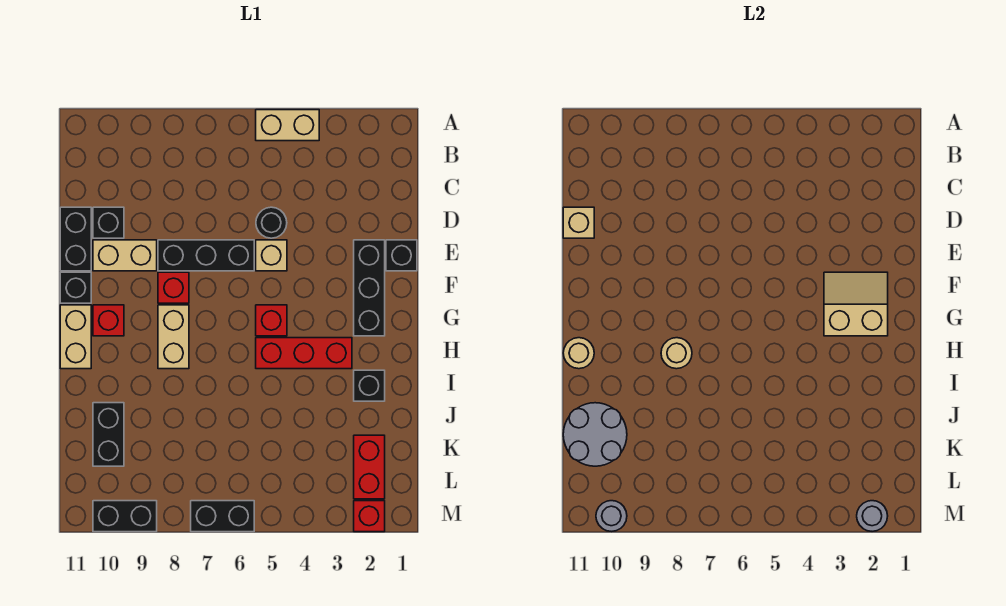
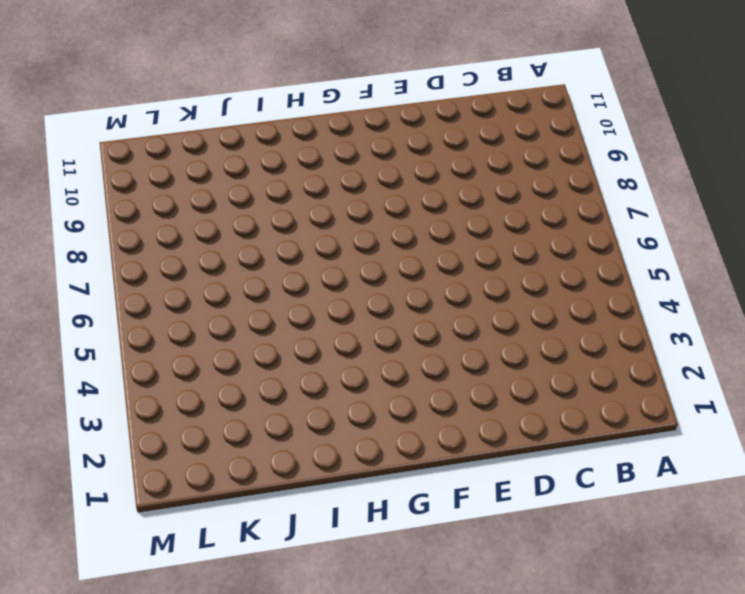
none -> tan 1x2 brick [256,110,319,141]
none -> black 1x1 round brick [256,207,287,238]
none -> black 1x1 brick [93,207,124,238]

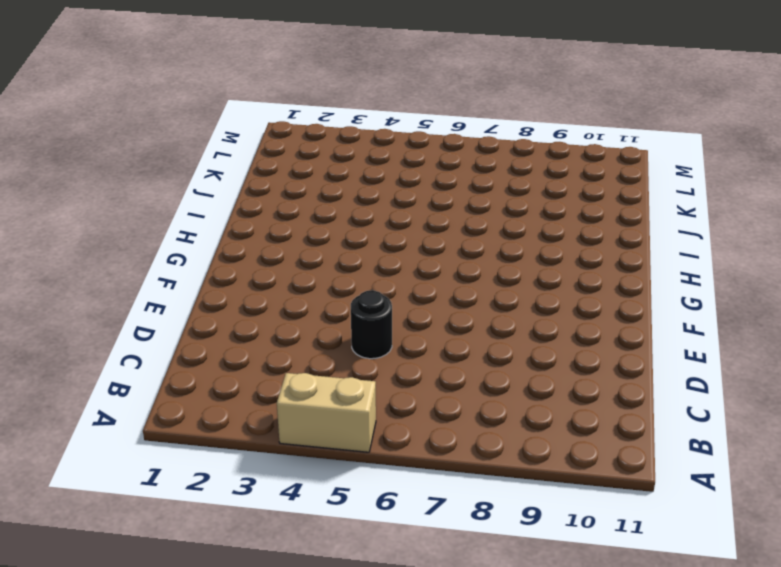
none -> black 1x1 brick [93,207,124,238]
none -> black 1x2 brick [60,207,91,271]
none -> black 1x1 brick [386,240,417,271]

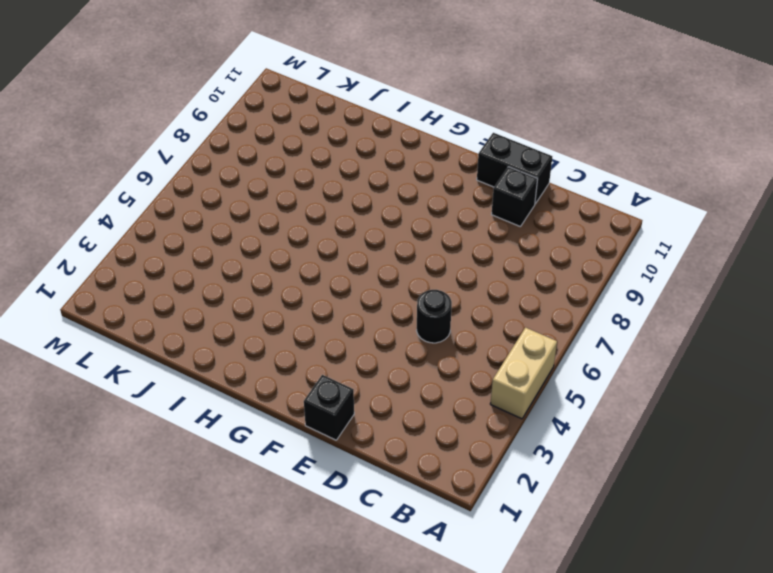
none -> black 1x3 brick [354,240,385,336]
none -> tan 1x1 brick [256,240,287,271]
none -> black 1x3 brick [158,240,254,271]

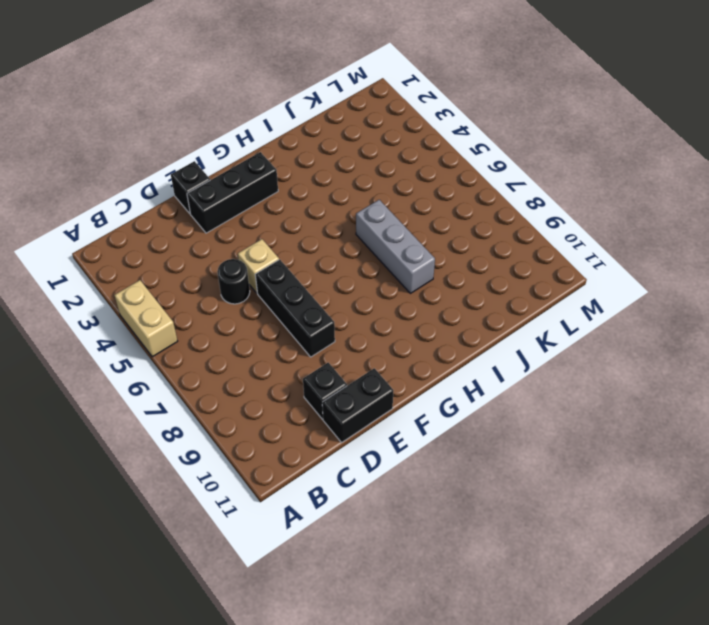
grey 1x3 brick [356,200,435,293] -> none
none -> tan 1x2 brick [93,240,157,271]
none -> red 1x1 brick [158,272,189,303]
none -> black 1x1 brick [60,272,91,303]

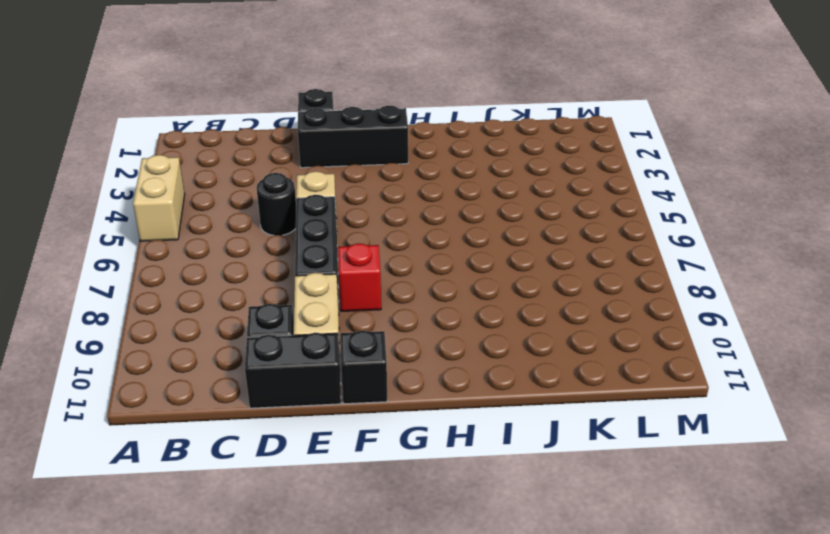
none -> red 1x1 brick [256,305,287,336]
none -> tan 1x2 brick [158,305,189,369]
none -> red 1x1 brick [93,305,124,336]

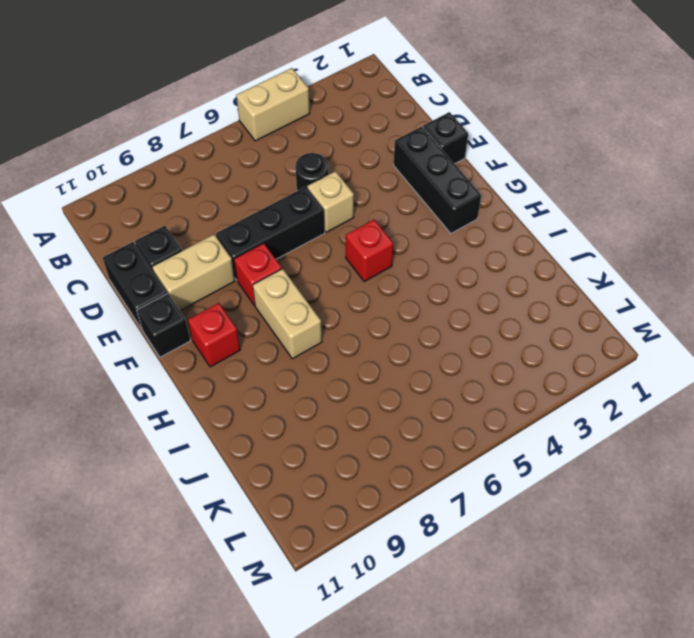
none -> tan 1x2 brick [60,305,91,369]
none -> red 1x3 brick [256,338,352,369]
none -> black 1x1 brick [354,370,385,401]

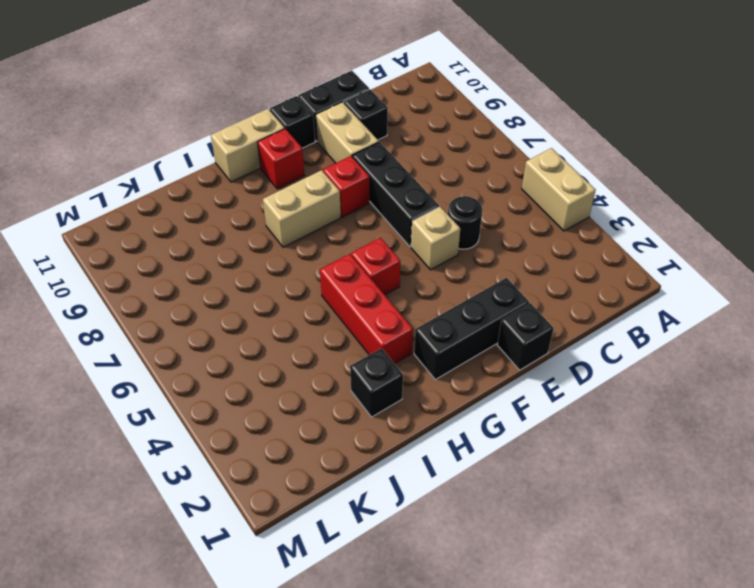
none -> black 1x2 brick [93,403,124,466]
none -> red 1x2 brick [354,435,385,499]
none -> red 1x1 brick [354,501,385,532]

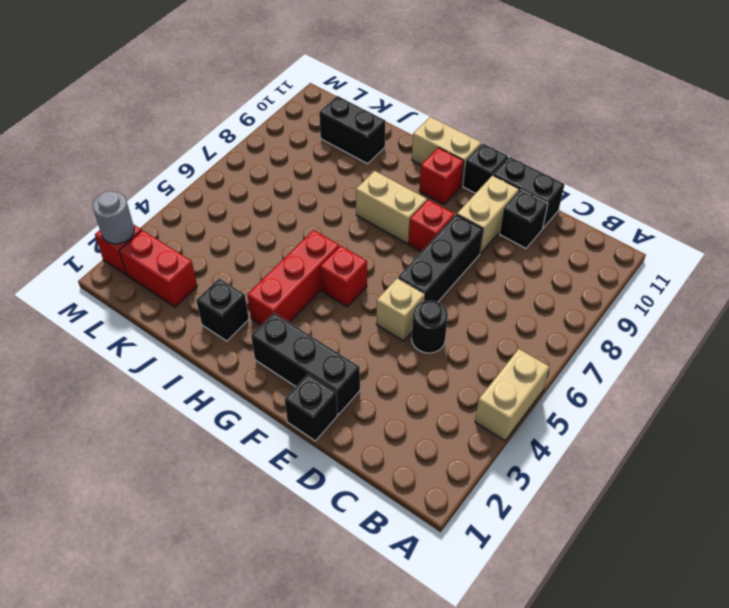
none -> black 1x2 brick [191,501,254,532]
none -> black 1x2 brick [93,501,157,532]
none -> tan 1x1 brick [563,207,594,238]

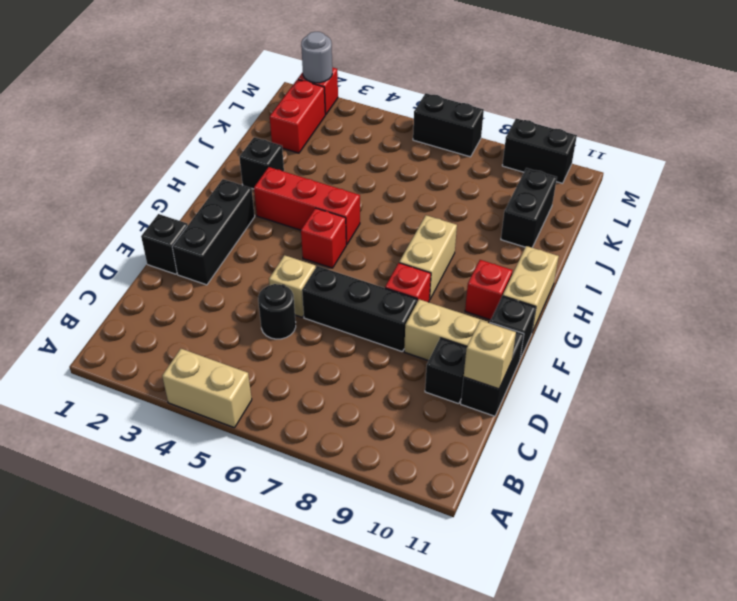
none -> tan 2x2 slope [824,272,888,336]
none -> tan 1x1 round brick [661,338,692,369]
none -> tan 1x1 round brick [563,338,594,369]

